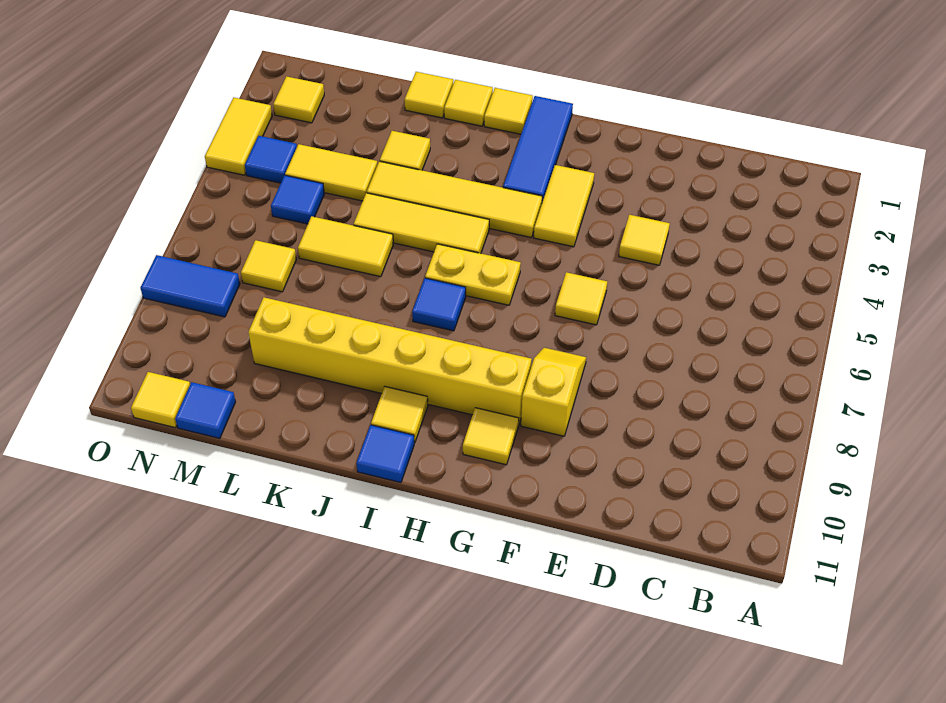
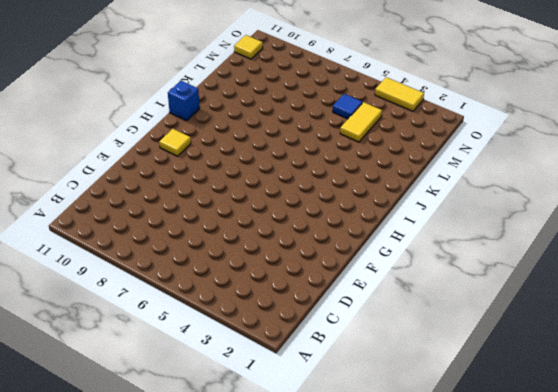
blue 1x1 brick [168,81,200,121] -> blue 1x1 tile [357,425,414,482]
none -> yellow 1x1 tile [619,215,670,265]
none -> yellow 1x1 tile [555,272,607,325]
none -> yellow 1x2 slope [521,348,586,436]

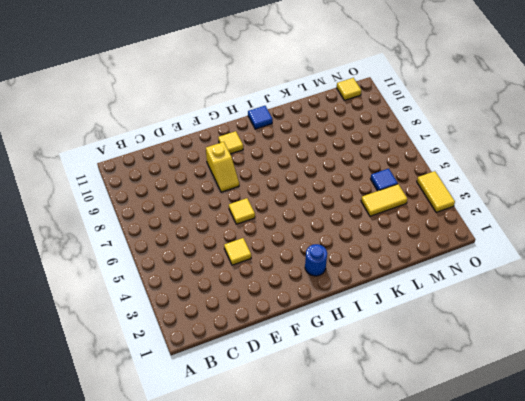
blue 1x1 round brick [305,244,327,276] -> blue 1x3 tile [503,96,573,202]
none -> yellow 1x2 tile [534,165,594,247]
none -> yellow 1x6 brick [248,297,532,425]
none -> yellow 1x4 tile [367,161,542,238]

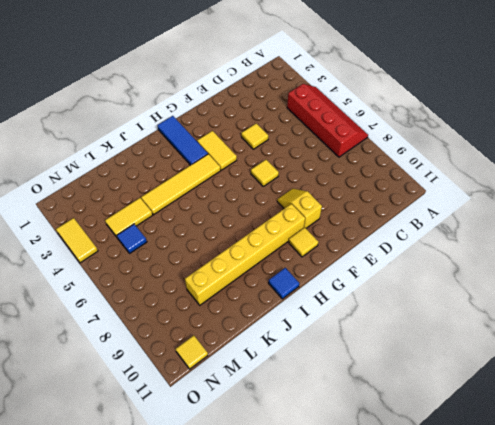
red 2x4 slope [287,84,368,157] -> none
none -> yellow 1x2 plate [425,244,521,305]
none -> yellow 1x1 tile [484,88,533,134]
none -> yellow 1x3 tile [354,193,489,253]

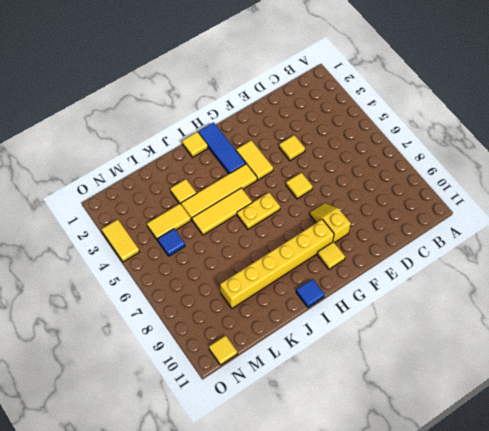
none -> blue 1x1 tile [412,278,466,331]
none -> yellow 1x1 tile [371,387,428,443]
none -> yellow 1x1 tile [444,80,493,126]

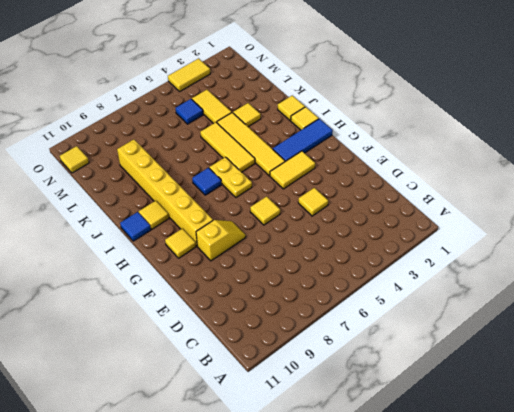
none -> yellow 1x1 tile [404,72,453,118]
none -> yellow 1x2 tile [298,216,393,277]
none -> yellow 1x1 tile [241,240,296,292]

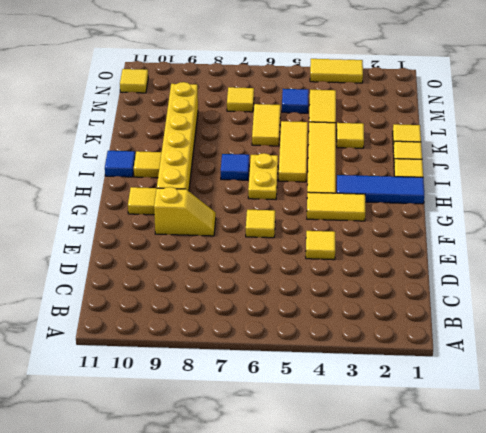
none -> blue 1x1 tile [175,382,236,438]
none -> yellow 1x1 tile [273,76,324,123]
none -> blue 1x1 tile [245,136,297,183]

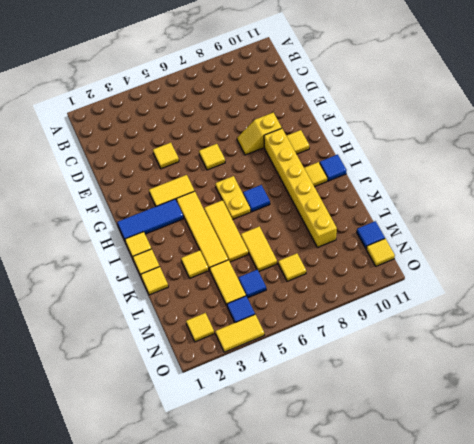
none -> blue 1x2 tile [140,255,240,317]

